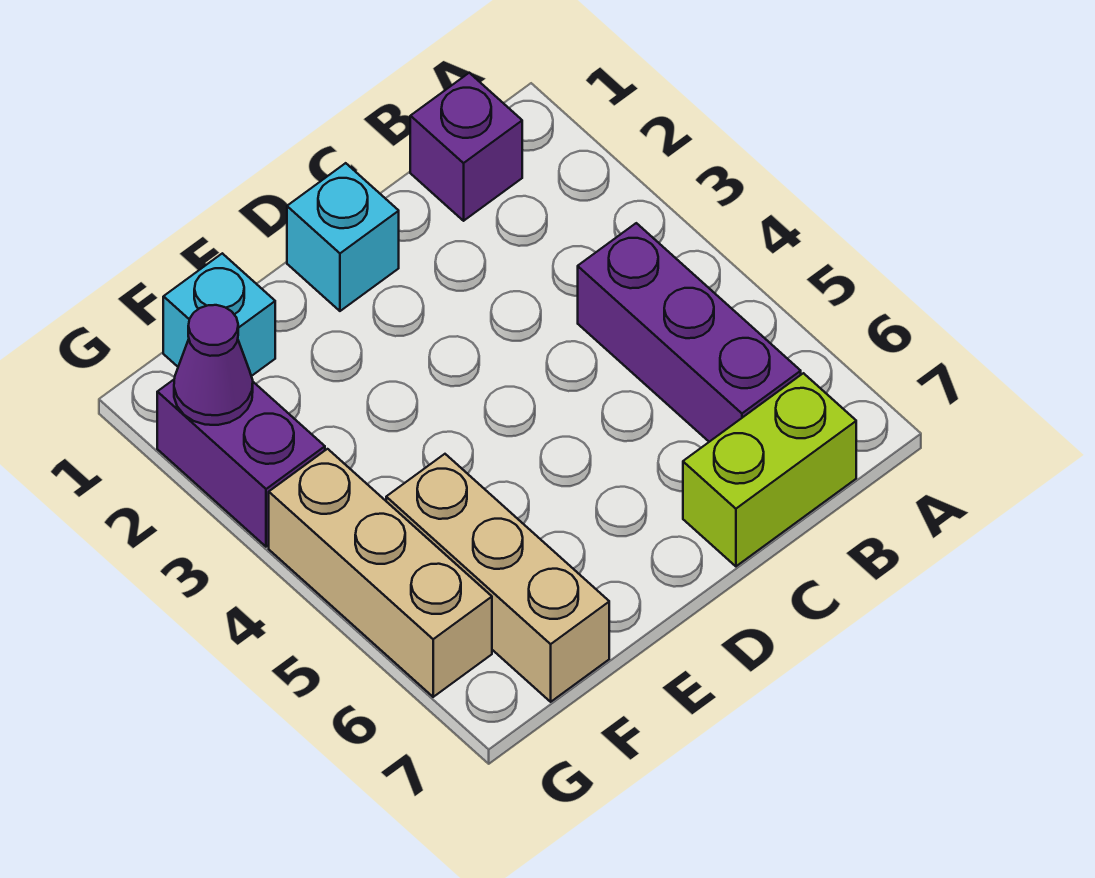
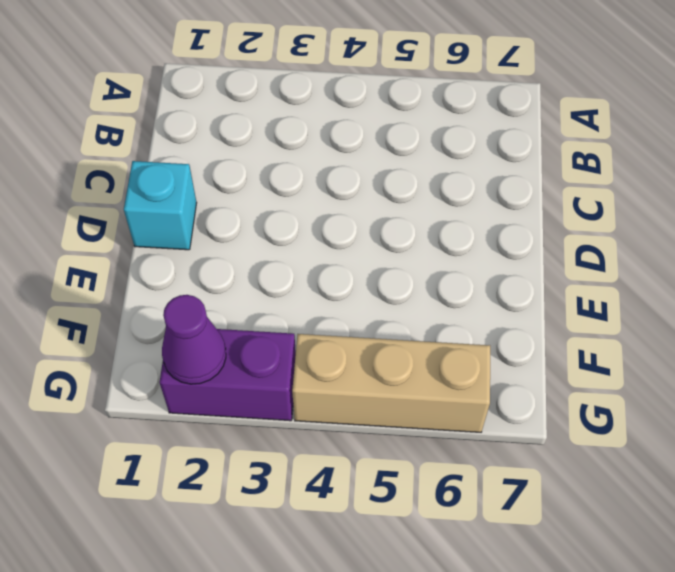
none -> purple 1x1 brick [410,73,522,221]
none -> purple 1x3 brick [578,223,801,442]

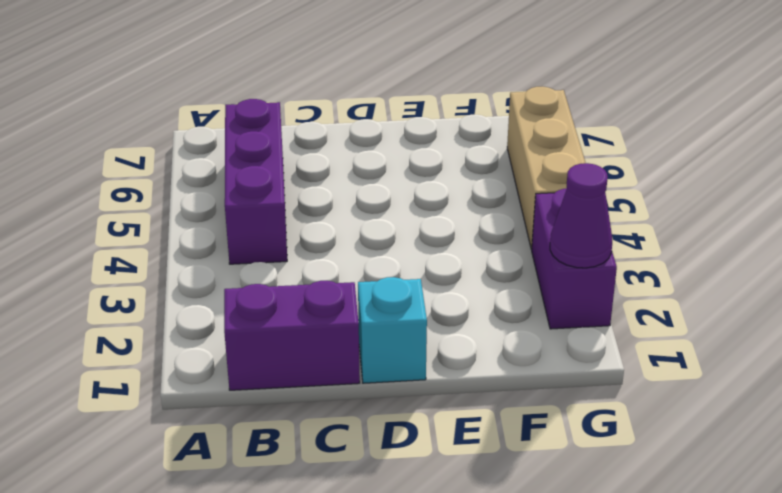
purple 1x2 brick [224,281,360,390] -> purple 1x1 brick [410,73,522,221]
none -> lime 1x2 brick [683,373,856,566]
none -> cyan 1x1 brick [163,253,275,376]

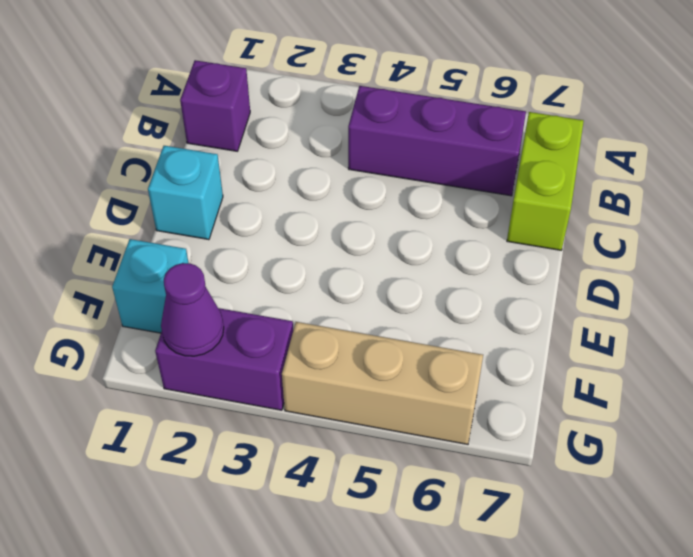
none -> tan 1x3 brick [386,454,609,702]

